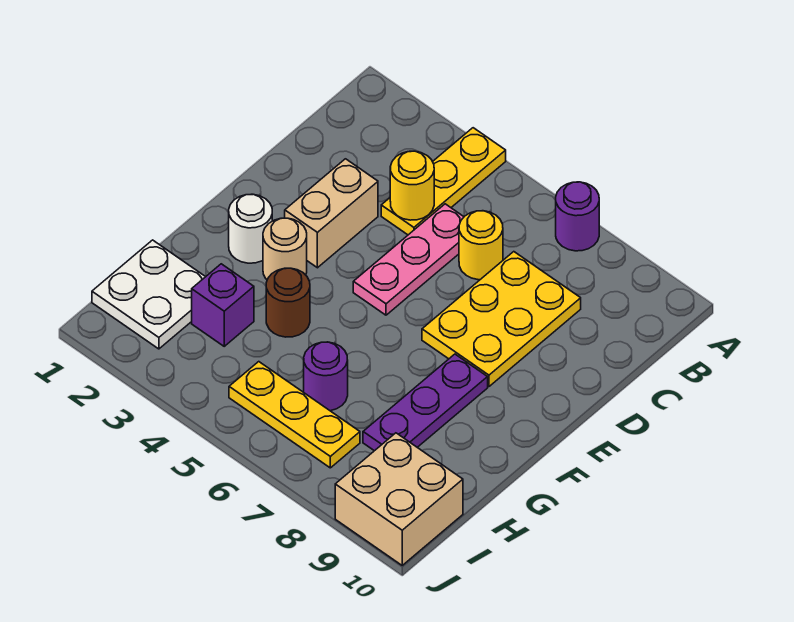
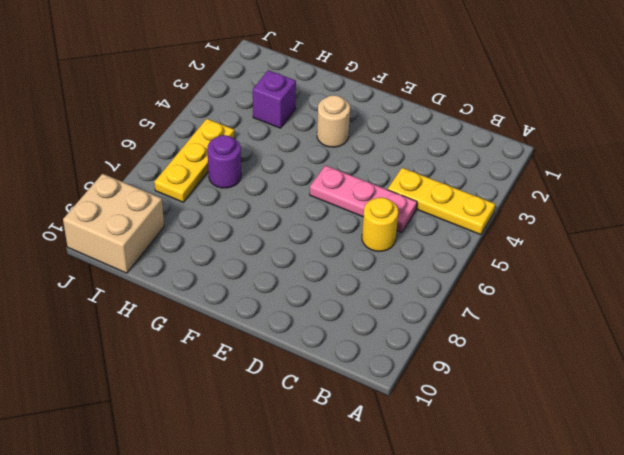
none -> purple 1x1 round brick [556,182,599,251]
none -> yellow 2x3 plate [422,252,581,387]
none -> tan 1x2 brick [285,159,378,268]

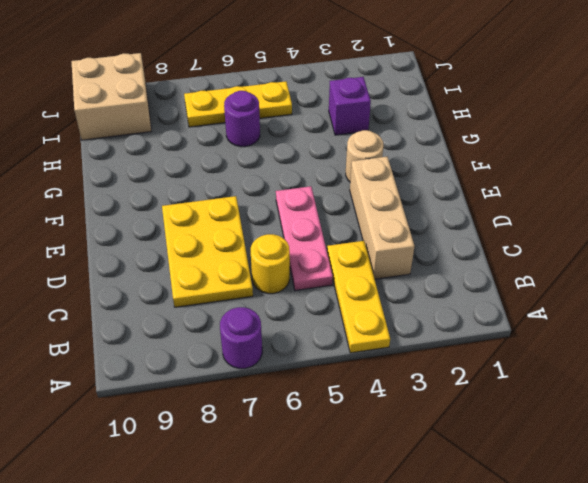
tan 1x3 brick [350,157,415,279] -> tan 1x2 brick [285,159,378,268]
none -> white 1x1 round brick [229,194,272,263]
none -> purple 1x3 plate [363,354,488,451]
none -> brown 1x1 round brick [266,268,310,337]

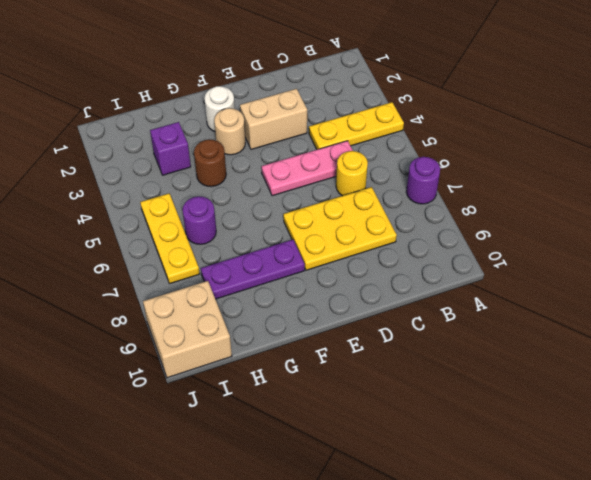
none -> white 2x2 plate [92,240,205,349]
none -> yellow 1x1 round brick [390,151,434,220]

